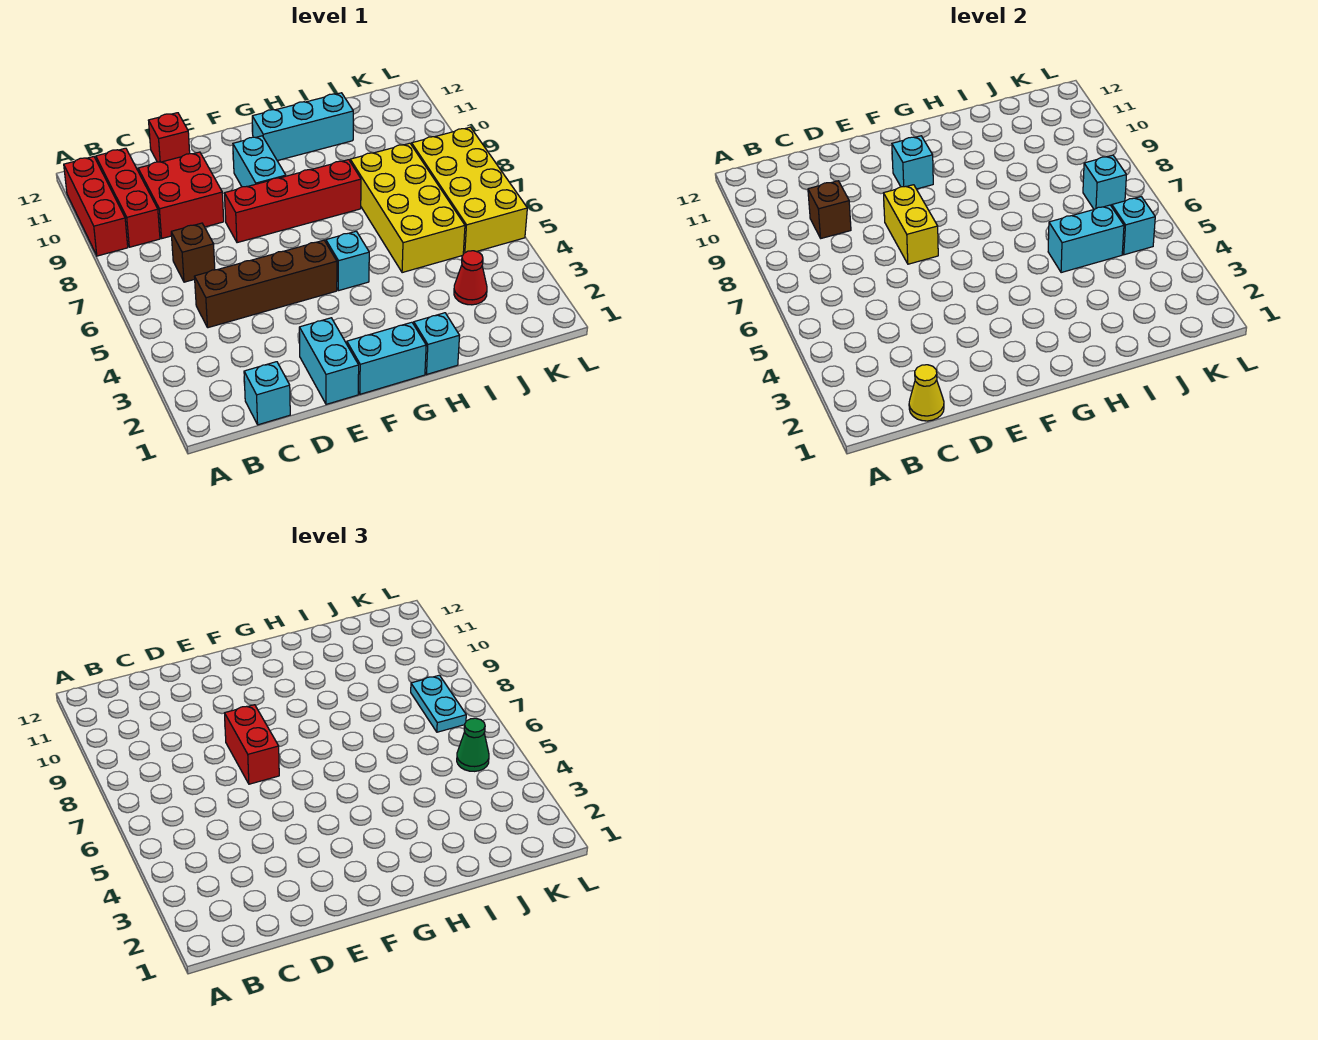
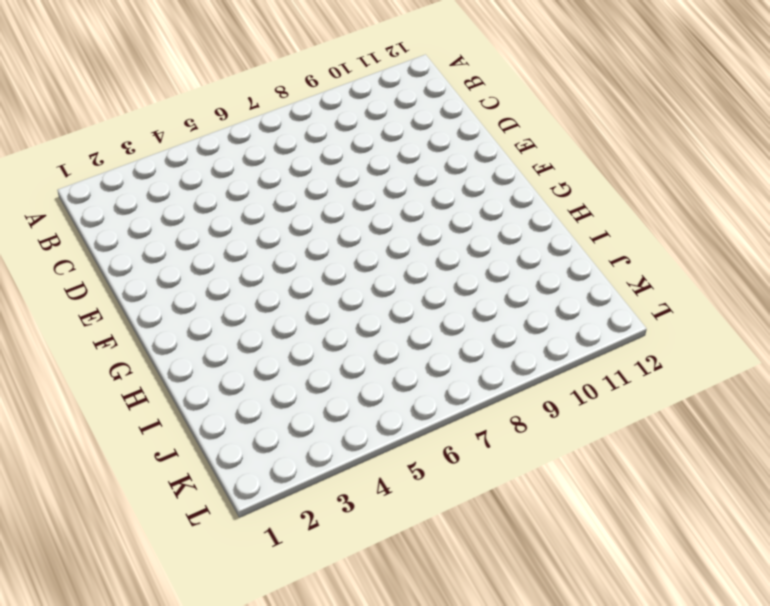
none -> red 1x3 brick [64,157,128,256]
none -> red 1x3 brick [96,148,160,247]
none -> cyan 1x1 brick [244,362,290,425]

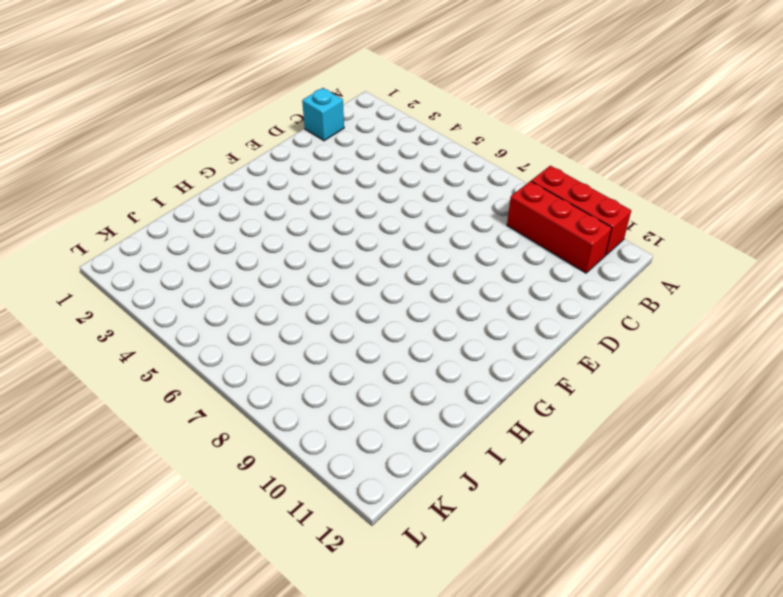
none -> brown 1x4 brick [194,240,337,328]
none -> brown 1x1 brick [171,223,215,282]
none -> red 2x2 brick [138,152,224,238]

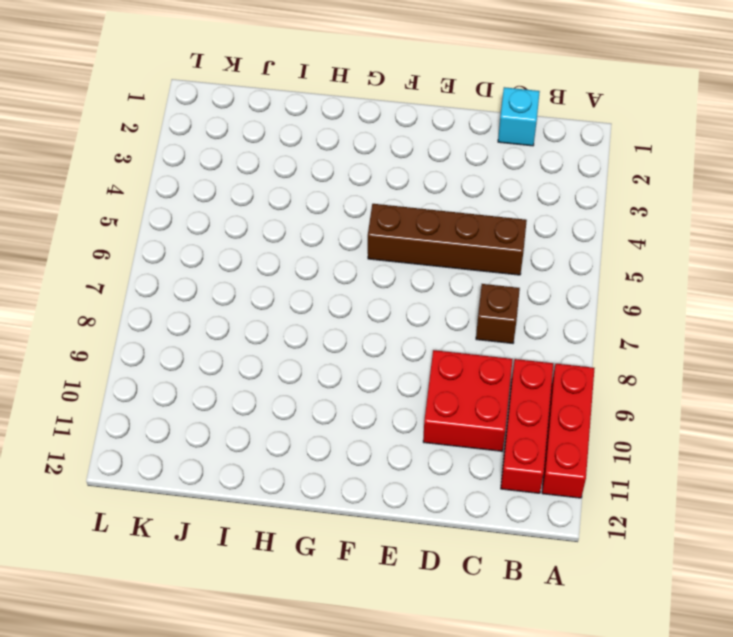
none -> red 1x1 brick [149,113,190,162]
none -> cyan 1x2 brick [299,318,359,404]
none -> red 1x4 brick [225,160,361,243]

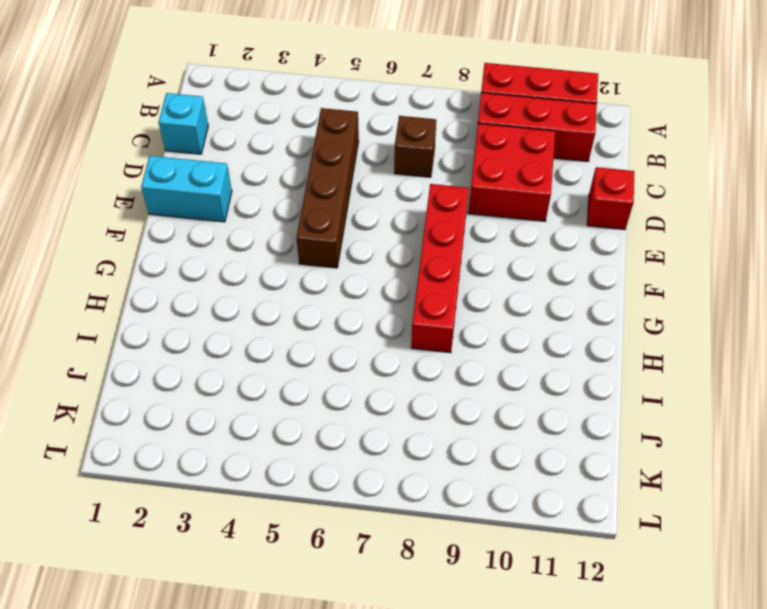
none -> cyan 1x2 brick [347,322,426,394]
none -> cyan 1x2 brick [233,136,286,187]
none -> cyan 1x1 brick [326,231,369,291]

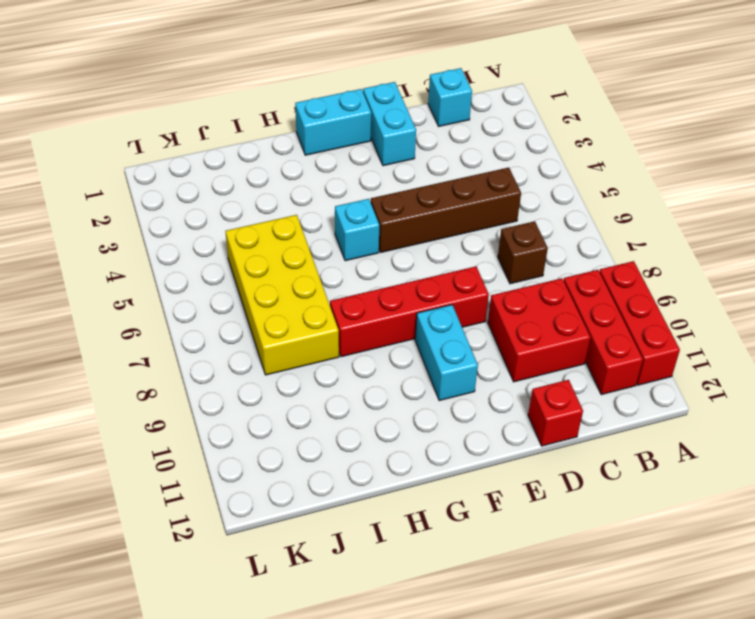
none -> cyan 1x3 brick [252,93,353,161]
none -> cyan 1x1 brick [414,313,460,374]
none -> red 1x1 cone [454,251,487,305]

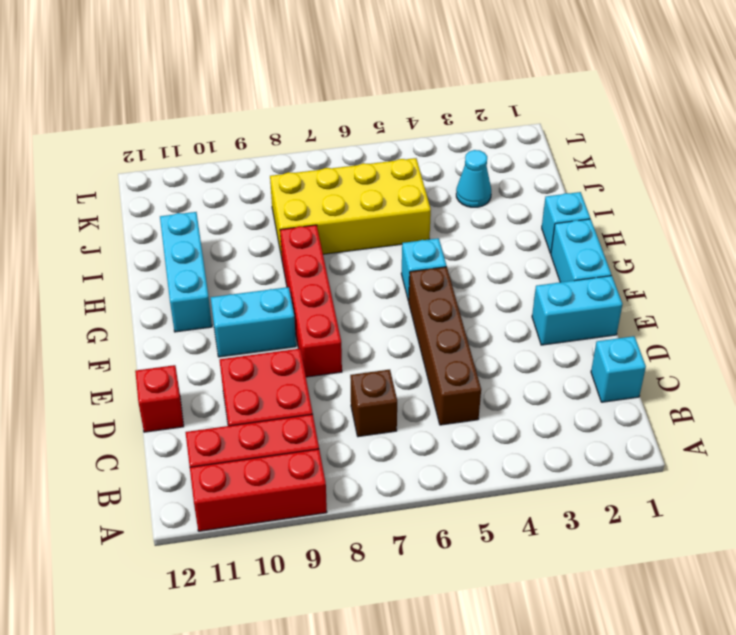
cyan 1x1 cone [456,150,491,207] -> red 1x1 cone [454,251,487,305]
none -> yellow 2x4 brick [412,127,527,253]
none -> yellow 1x1 cone [909,365,944,421]
none -> brown 1x1 brick [808,181,851,238]

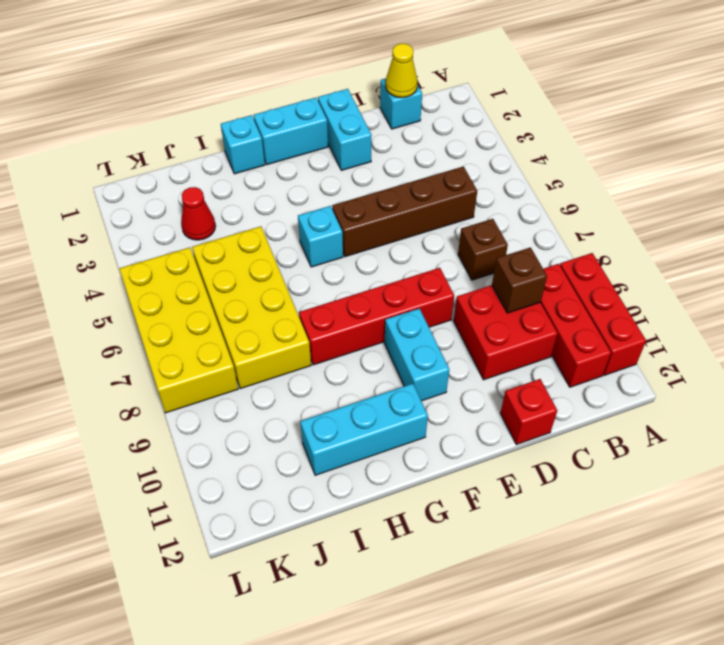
none -> yellow 1x2 brick [884,185,938,264]
none -> cyan 1x1 brick [892,136,933,189]
none -> cyan 1x2 brick [1048,205,1124,273]

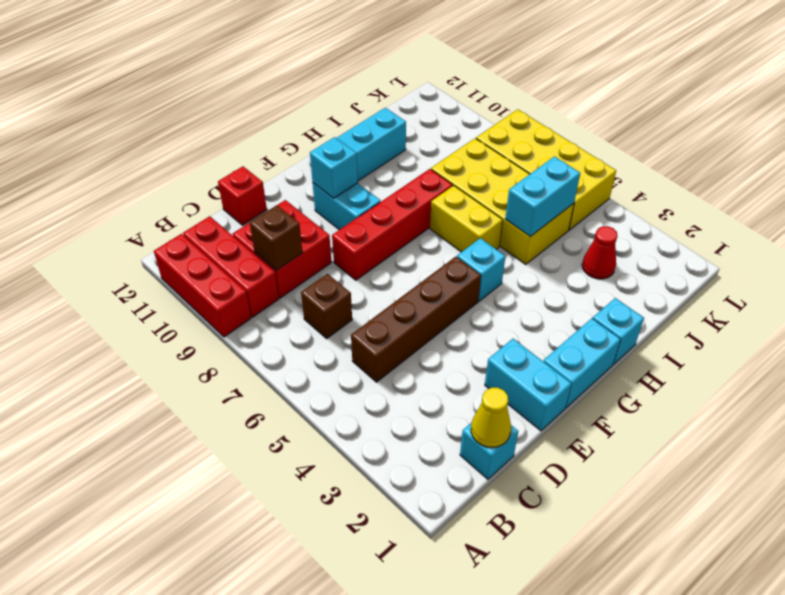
yellow 1x2 brick [430,186,503,252] -> yellow 1x2 brick moved to [884,185,938,264]
none -> cyan 1x1 brick [1112,197,1155,255]
none -> cyan 1x1 brick [1083,155,1126,209]
none -> red 1x2 brick [225,705,279,784]

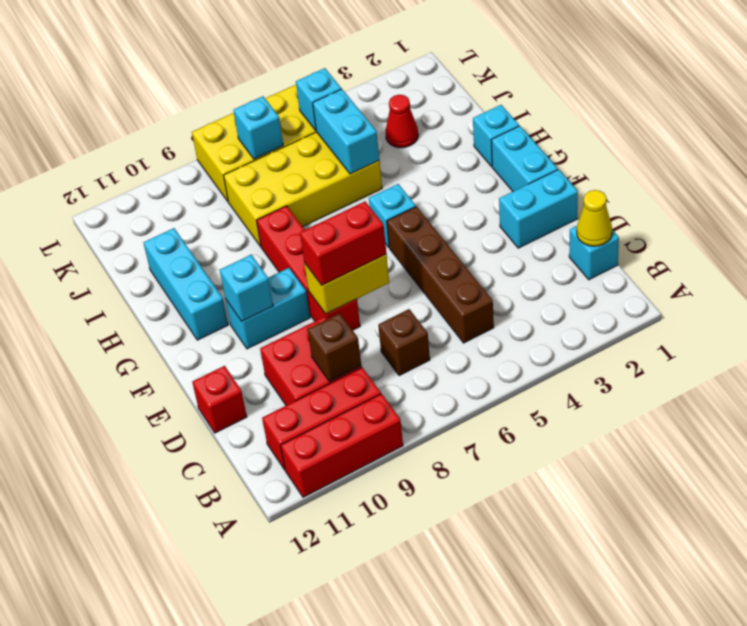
none -> green 1x1 cone [457,718,489,771]
none -> cyan 1x2 plate [411,675,466,732]

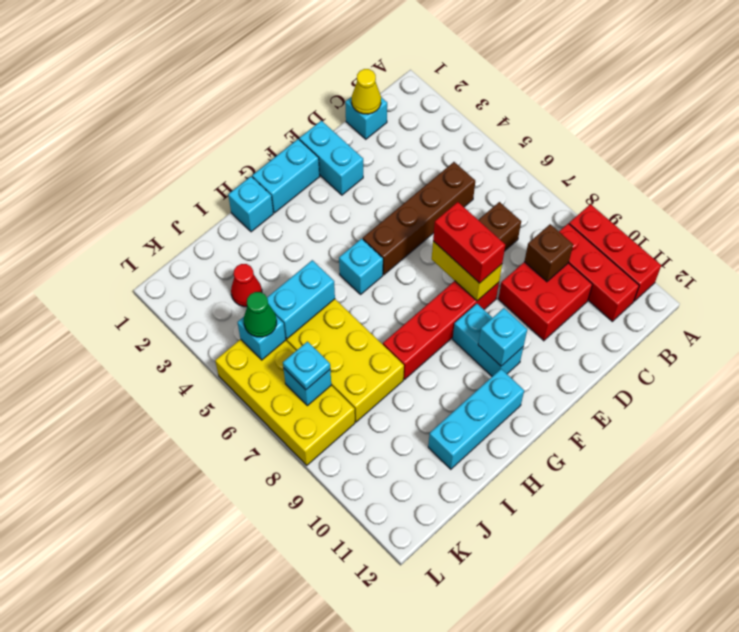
cyan 1x1 plate [283,342,330,390] -> cyan 1x2 plate [411,675,466,732]
none -> red 1x1 brick [149,113,190,162]

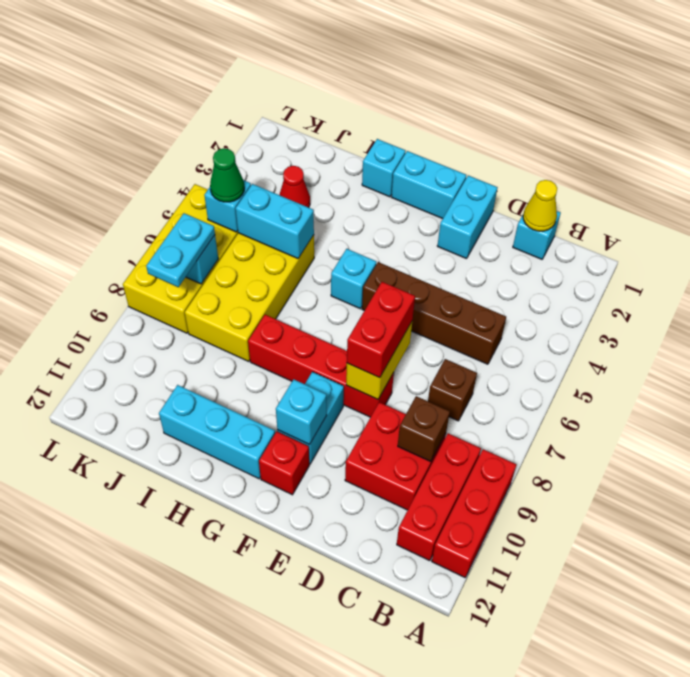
red 1x1 brick [259,431,309,495] -> red 1x1 brick moved to [149,113,190,162]

